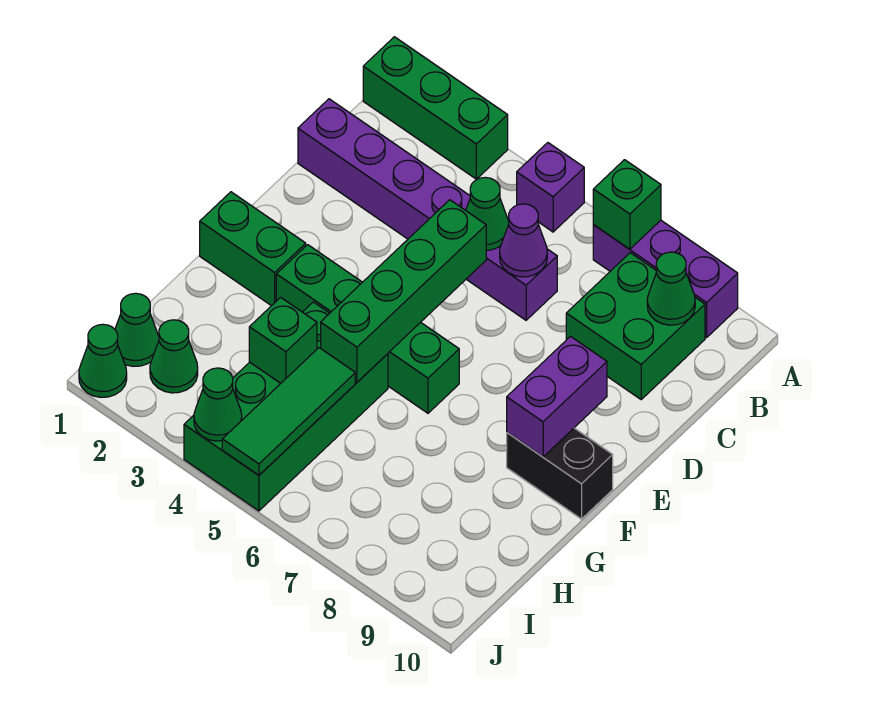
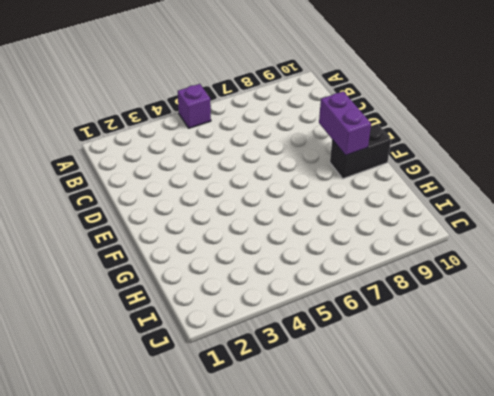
none -> green 1x3 brick [363,37,508,179]
none -> purple 1x3 brick [593,220,738,338]
none -> green 2x2 brick [566,253,705,399]

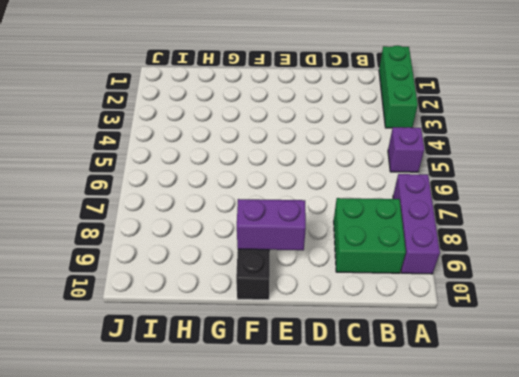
none -> purple 1x6 brick [298,99,557,320]
none -> green 1x2 brick [200,192,306,306]
none -> green 1x4 brick [276,245,459,413]

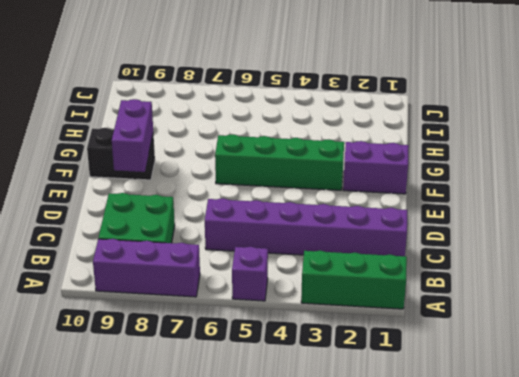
purple 1x2 brick [343,141,409,194] -> green 1x2 brick [200,192,306,306]
none -> green 2x4 brick [184,302,388,511]
none -> green 1x1 cone [115,293,159,366]
none -> green 1x1 cone [150,320,198,393]

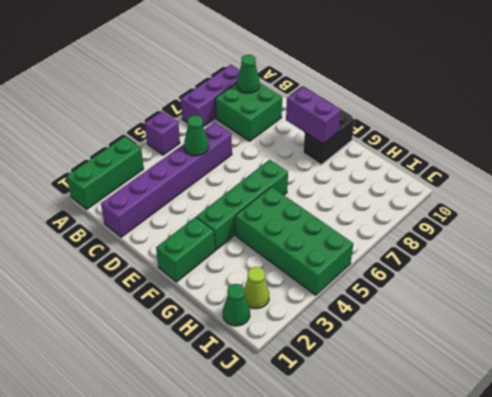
lime 1x1 cone [244,267,269,308] -> green 1x1 cone [150,320,198,393]
none -> green 1x1 cone [79,324,127,397]
none -> green 1x1 brick [593,160,661,249]
none -> purple 1x1 cone [500,204,547,277]

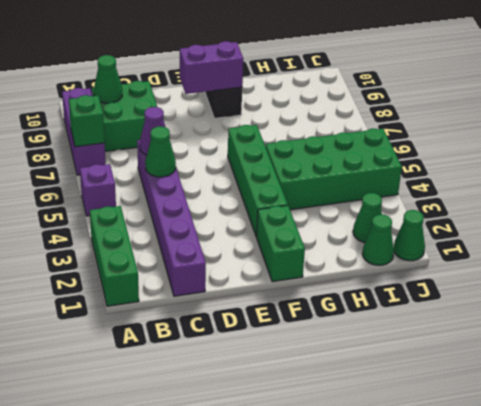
none -> green 1x4 brick [321,200,486,382]
none -> green 1x1 brick [249,297,317,383]
none -> green 1x3 tile [222,348,355,475]

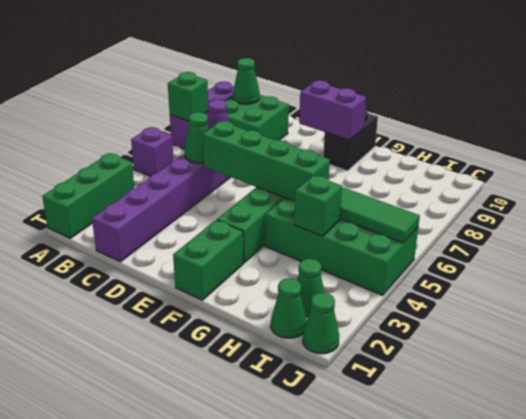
none -> green 1x1 cone [194,368,242,441]

